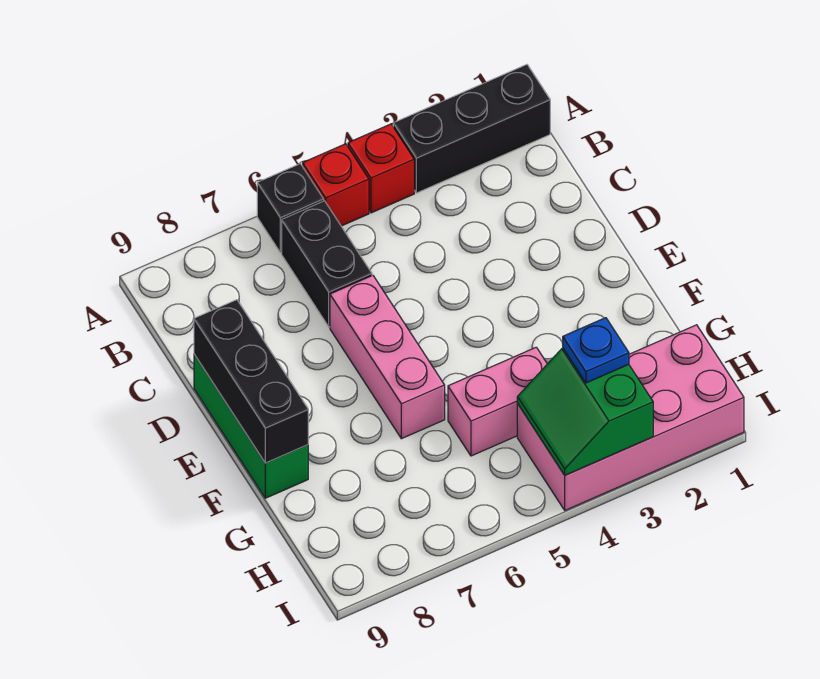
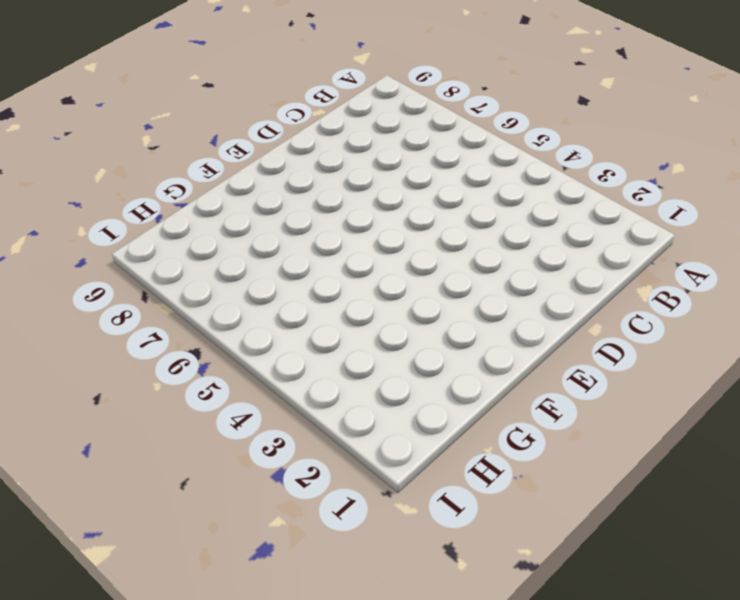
none -> black 1x3 brick [393,65,550,193]
none -> red 1x1 brick [348,124,414,213]
none -> red 1x1 brick [303,144,369,226]

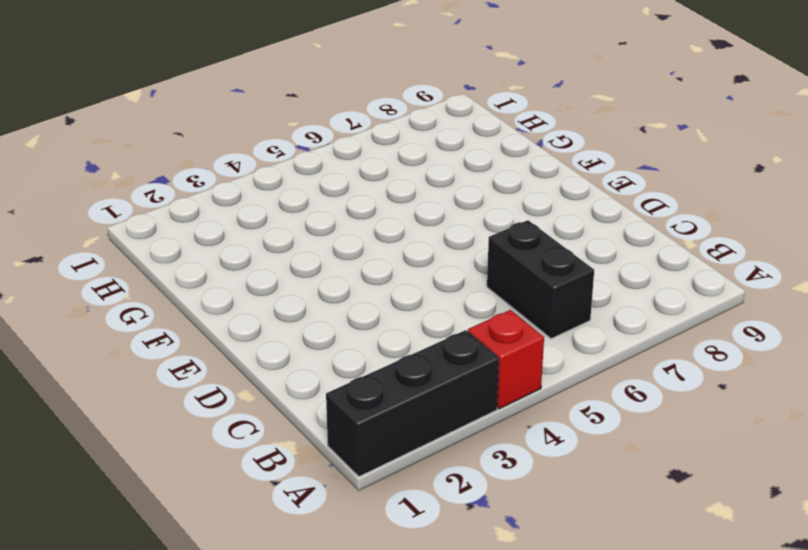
none -> red 1x1 brick [303,144,369,226]
none -> black 1x1 brick [257,164,324,253]
none -> pink 1x3 brick [330,275,445,439]

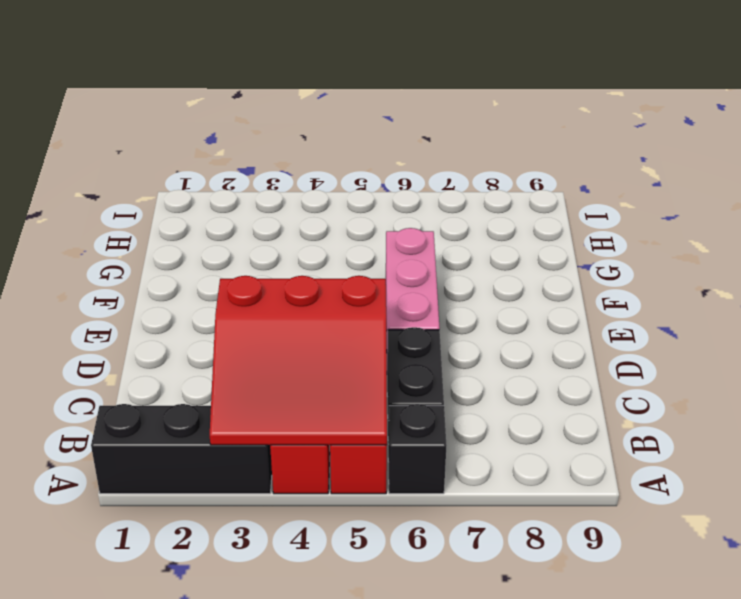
red 3x3 slope [210,276,387,445] -> none
none -> green 1x3 brick [194,354,308,498]
none -> pink 1x2 brick [448,347,547,456]
none -> pink 2x4 brick [517,325,744,510]

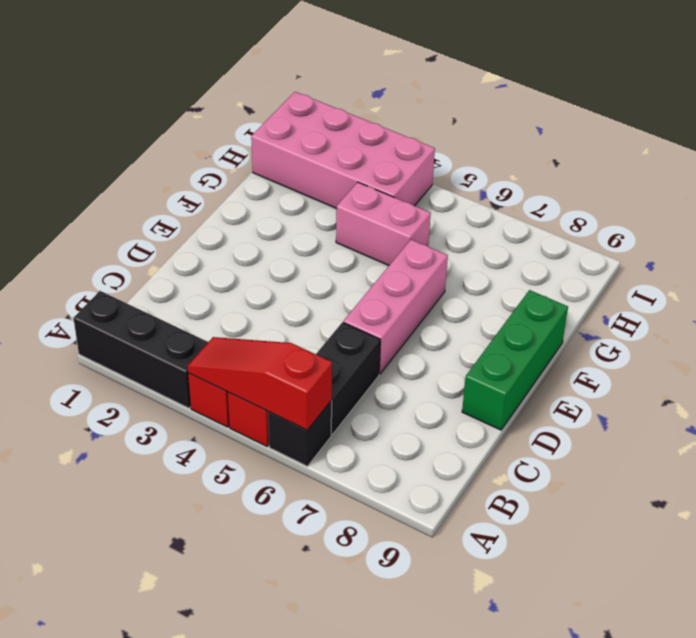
red 1x3 slope [187,337,332,430] -> none
none -> black 1x3 brick [194,300,308,463]
none -> green 2x2 slope [517,348,653,475]
none -> blue 1x1 plate [563,318,629,383]

